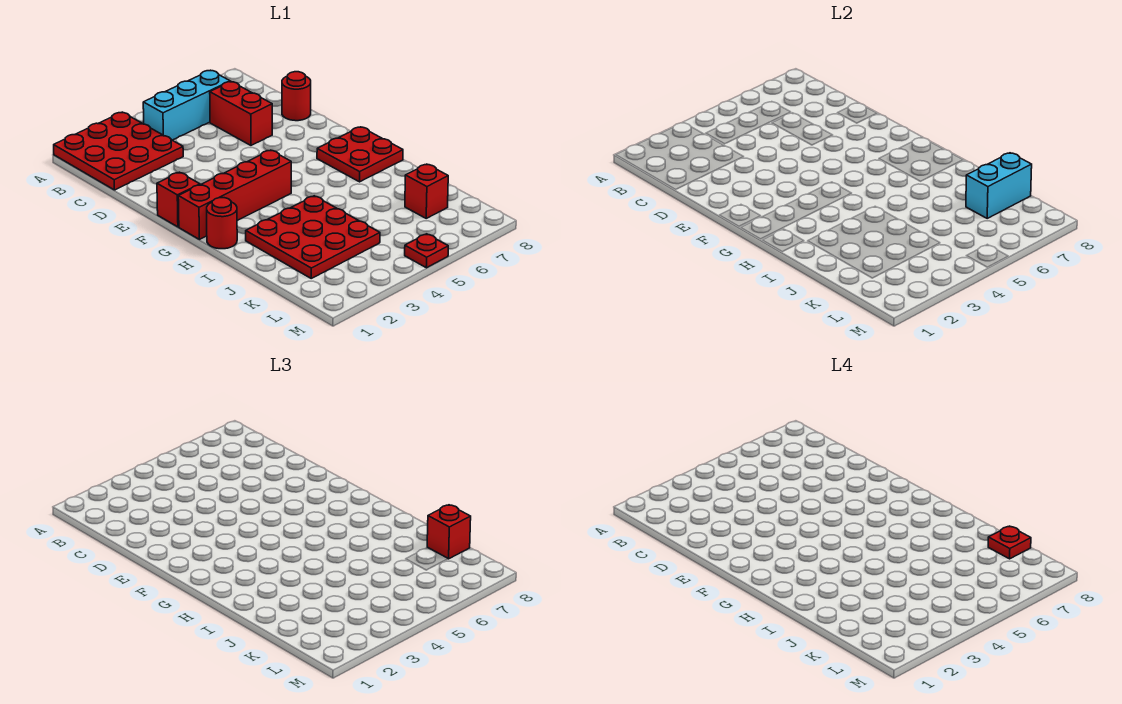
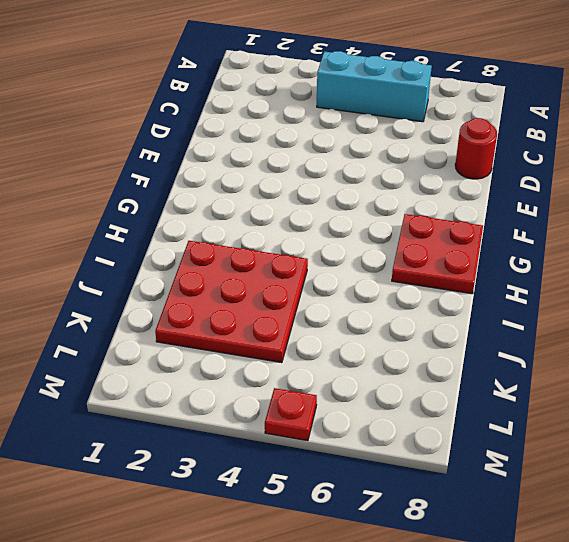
none -> red 3x3 plate [54,112,183,190]
none -> red 1x2 brick [210,82,272,145]
none -> red 1x1 brick [157,172,200,227]

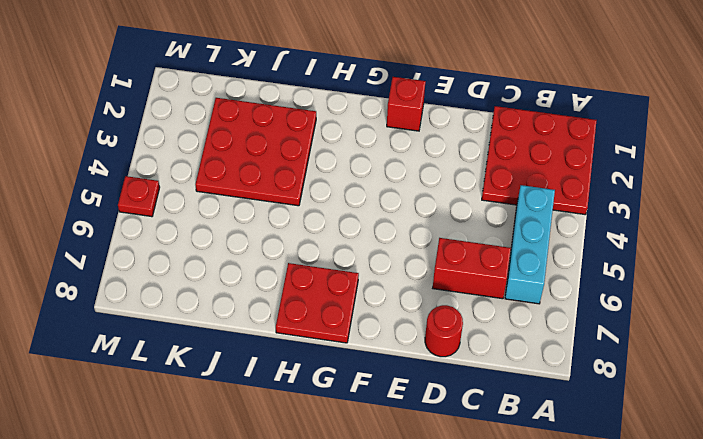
none -> red 1x4 brick [178,150,291,239]
none -> red 1x1 round brick [207,198,237,249]
none -> red 1x1 brick [405,164,448,218]

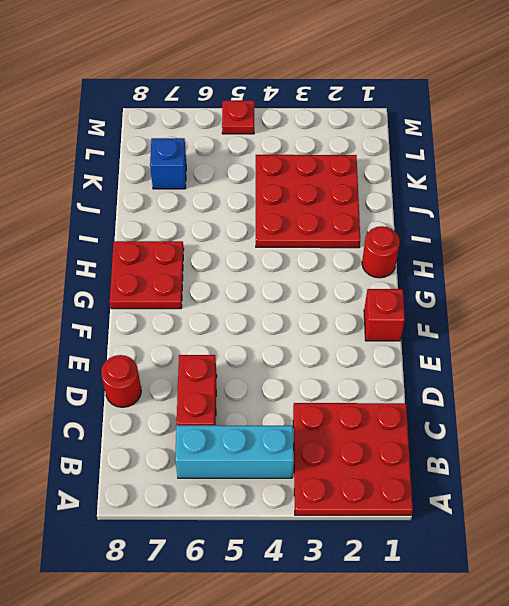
blue 1x1 brick [150,138,186,189] -> red 1x1 brick [405,164,448,218]
none -> red 1x4 brick [178,150,291,239]
none -> cyan 1x2 brick [966,153,1032,218]
none -> red 1x1 brick [427,505,471,559]

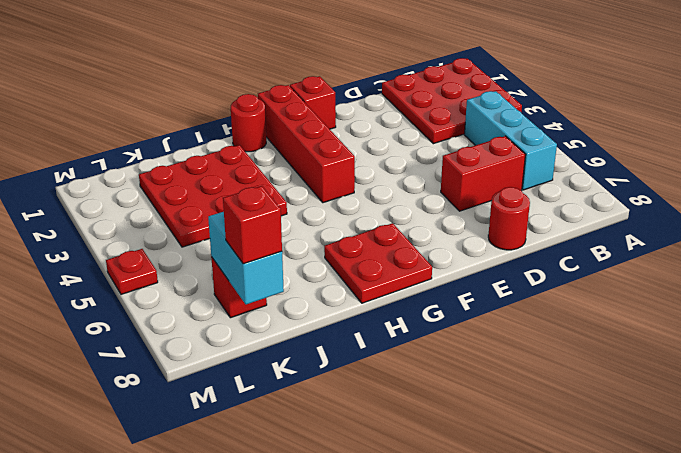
none -> red 1x1 plate [988,526,1031,559]

